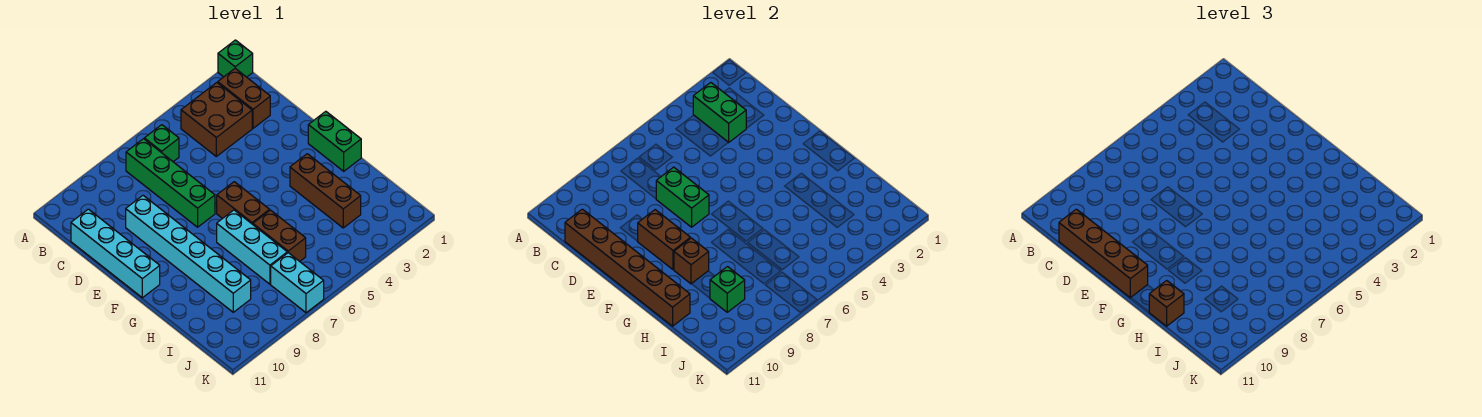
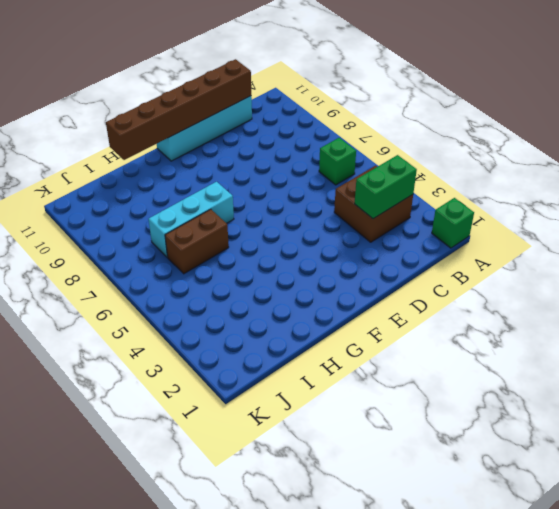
none -> brown 1x2 brick [218,68,270,128]
none -> green 1x4 brick [126,139,215,227]
none -> cyan 1x6 brick [126,196,251,312]

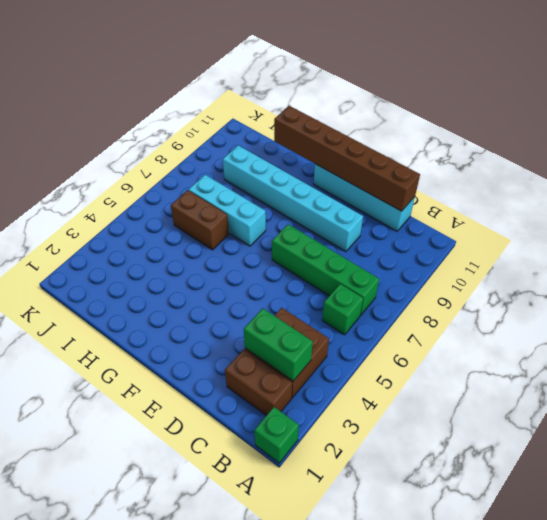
none -> green 1x2 brick [308,111,361,171]
none -> brown 1x2 brick [217,182,270,224]
none -> brown 1x3 brick [290,154,361,228]

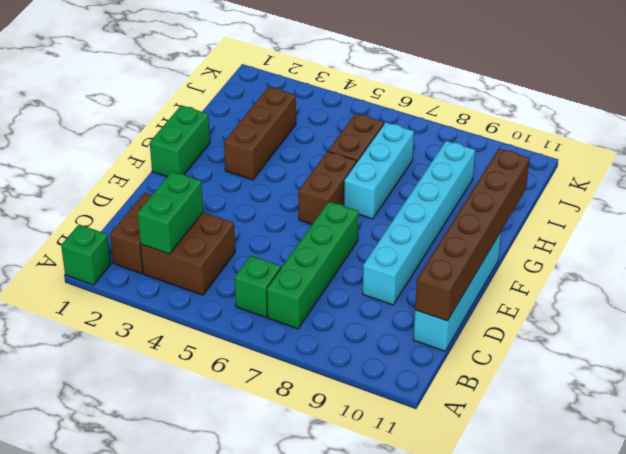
none -> cyan 1x2 brick [271,253,324,313]
none -> green 1x2 brick [656,167,709,227]
none -> brown 1x2 brick [638,210,690,269]

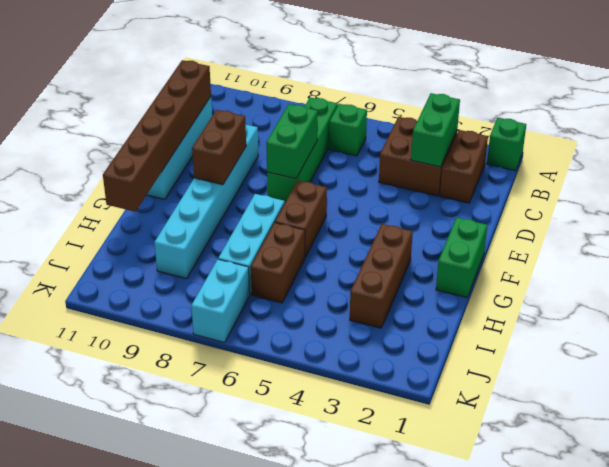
none -> brown 1x1 brick [674,238,709,284]
none -> green 1x1 brick [710,267,745,312]
none -> brown 1x4 brick [1059,209,1148,298]

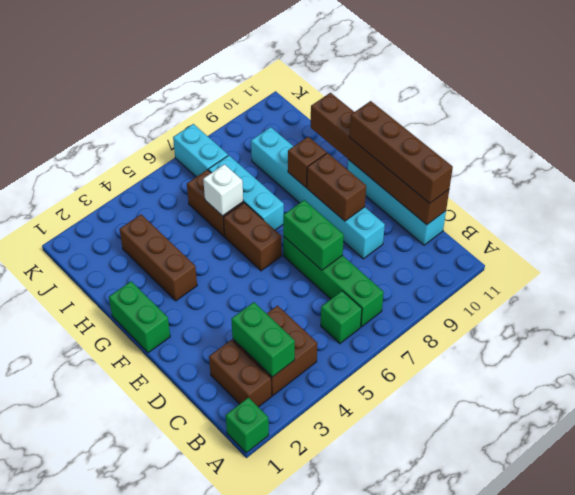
white 1x1 brick [203,164,243,216] -> none
none -> green 1x1 brick [710,267,745,312]
none -> brown 1x1 brick [1149,281,1184,326]

